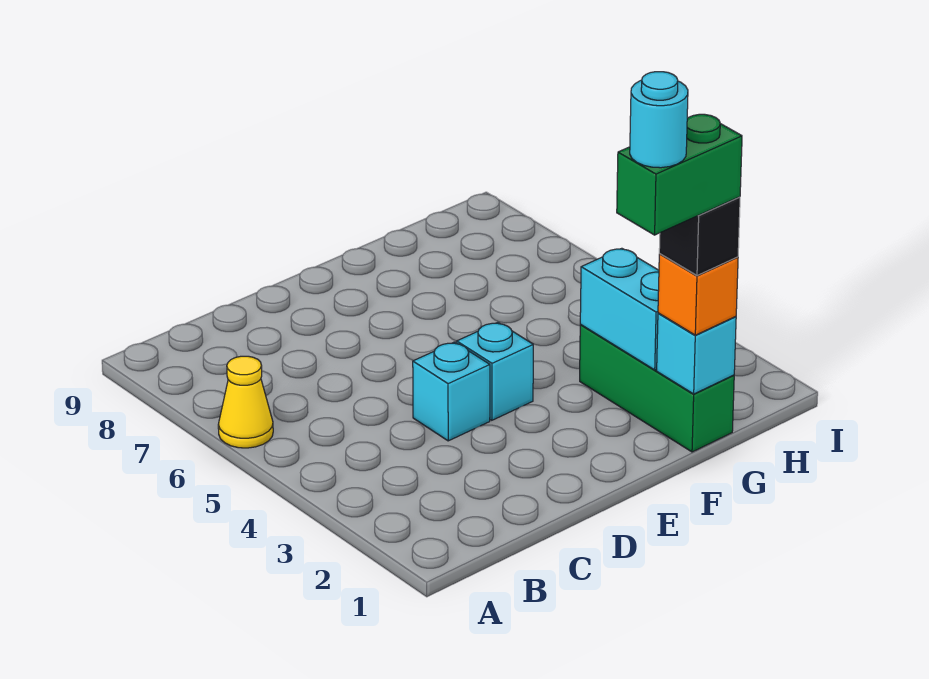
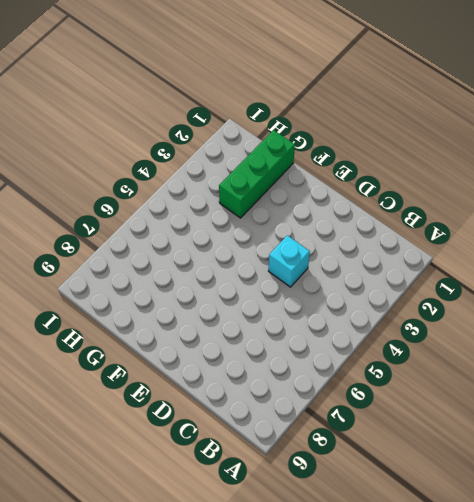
none -> yellow 1x1 cone [218,356,273,448]
none -> cyan 1x1 brick [457,322,533,420]

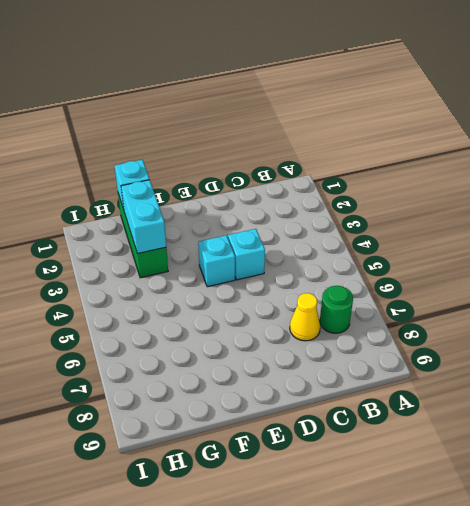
green 1x1 round brick [320,286,353,333] -> none
yellow 1x1 cone [290,293,320,341] -> yellow 1x1 cone moved to [218,356,273,448]
none -> orange 1x1 brick [658,254,738,335]
none -> black 1x1 brick [659,197,740,276]

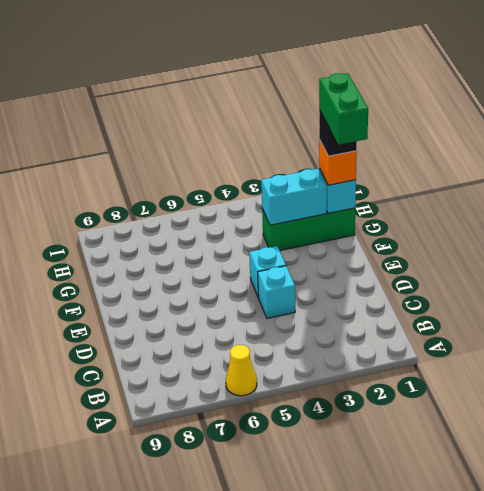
none -> cyan 1x1 round brick [630,72,688,168]

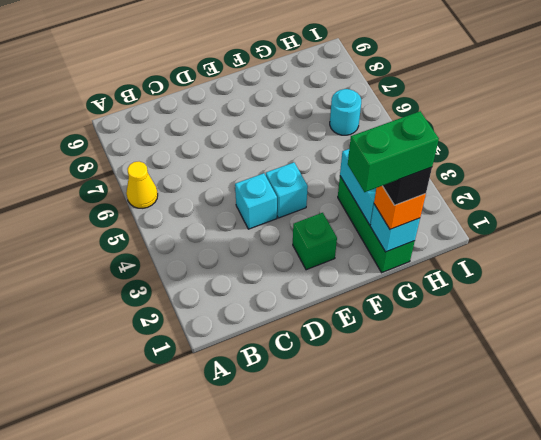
green 1x1 brick [293,213,337,270] -> none
cyan 1x1 round brick [330,89,361,135] -> cyan 1x1 round brick moved to [630,72,688,168]

